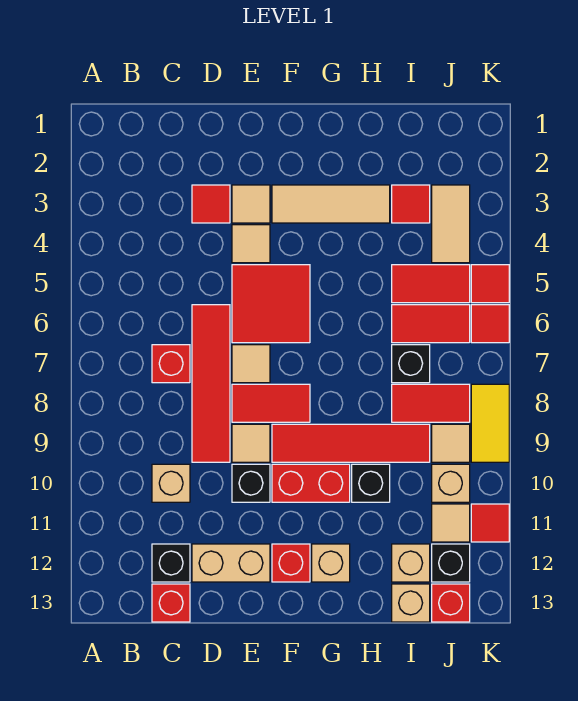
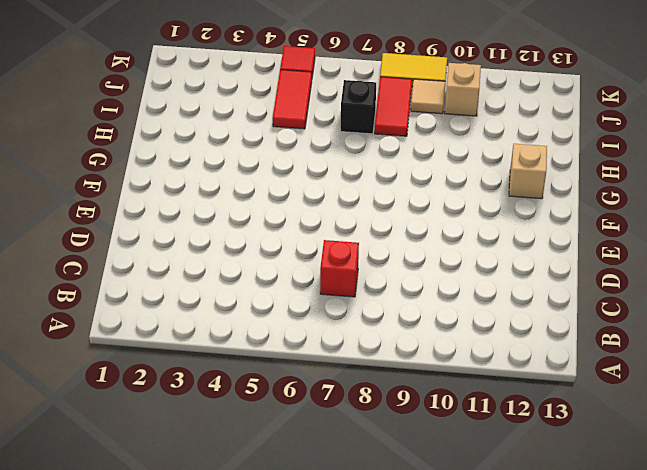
none -> tan 1x1 brick [152,464,190,502]
none -> black 1x1 brick [152,544,190,582]
none -> red 1x1 brick [152,584,190,622]
none -> red 1x1 tile [192,185,230,223]

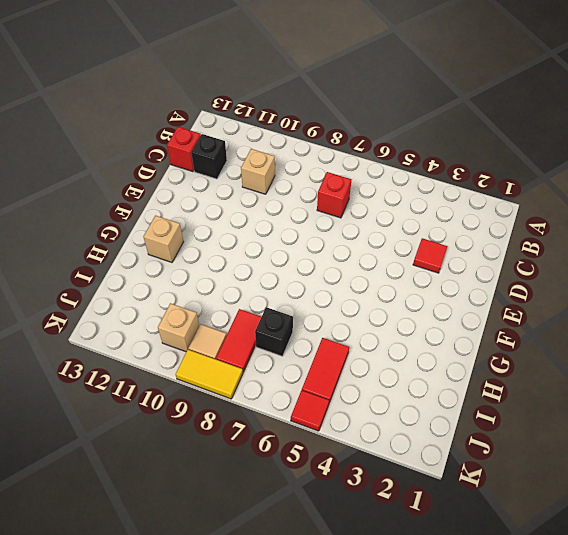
none -> red 1x4 tile [192,305,230,462]
none -> tan 1x2 brick [192,544,270,582]
none -> tan 1x1 tile [232,185,270,223]
none -> tan 1x1 tile [232,225,270,263]

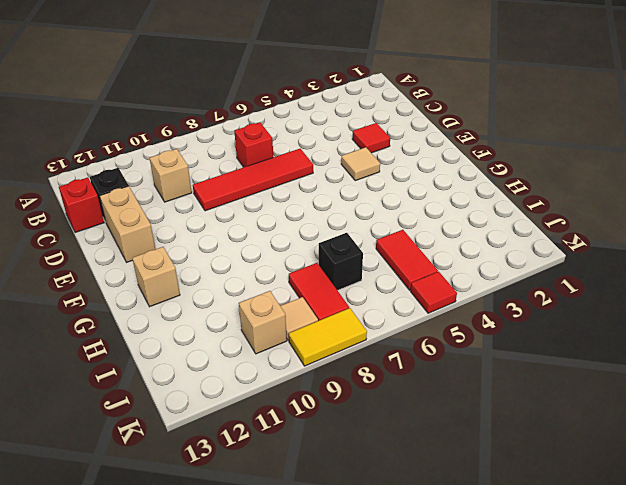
none -> tan 1x1 tile [232,185,270,223]
none -> red 2x2 tile [232,265,310,343]
none -> tan 1x1 tile [232,345,270,383]
none -> red 1x2 tile [232,384,310,422]

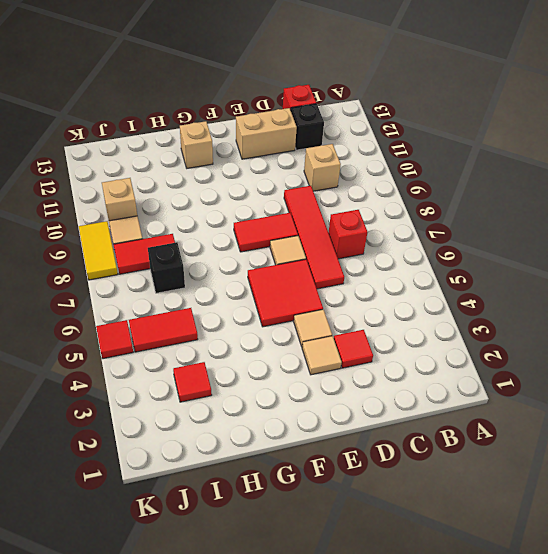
none -> tan 1x1 tile [232,424,270,462]
none -> black 1x1 brick [232,464,270,502]
none -> tan 1x3 tile [272,185,390,223]
none -> red 1x4 tile [272,424,430,462]

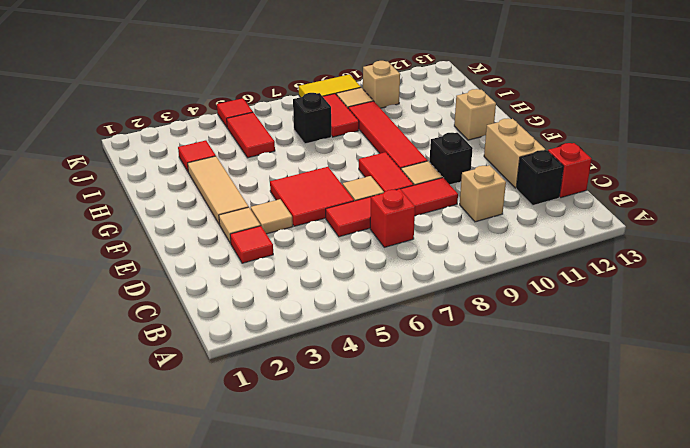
none -> red 1x2 brick [272,464,350,502]
none -> red 1x1 brick [272,544,310,582]
none -> black 1x1 brick [352,464,390,502]
none -> red 1x2 tile [392,305,470,343]

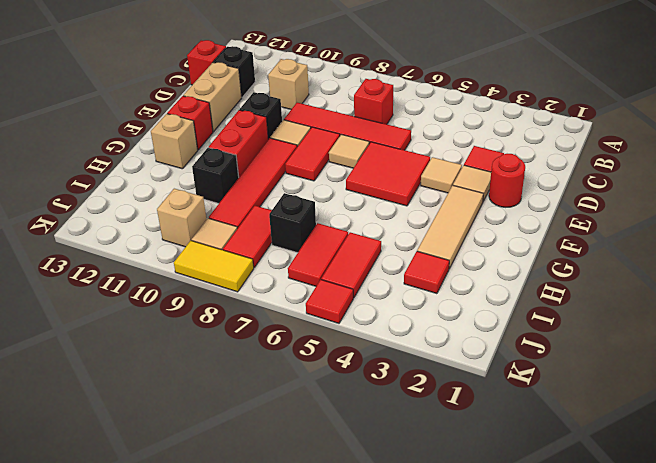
red 1x1 round brick [489,154,525,207] -> none
none -> tan 1x1 brick [392,544,430,582]
none -> tan 1x1 brick [392,584,430,622]
none -> tan 1x2 tile [432,185,470,263]
none -> tan 1x1 tile [432,504,470,542]

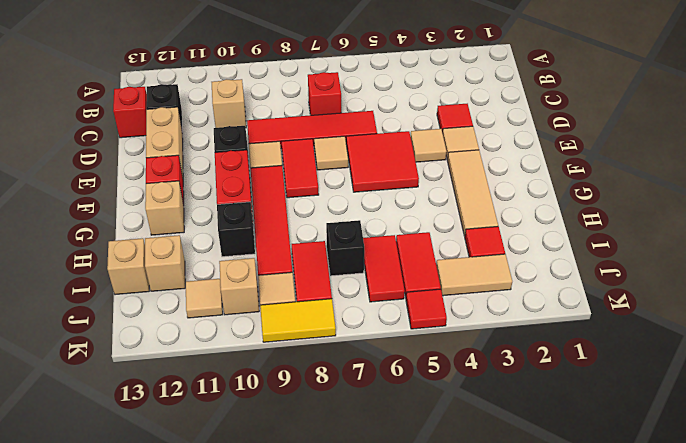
none -> black 1x1 brick [432,544,470,582]
none -> red 1x1 brick [432,584,470,622]
none -> red 1x1 tile [471,305,509,343]
none -> red 1x1 tile [471,504,509,542]

